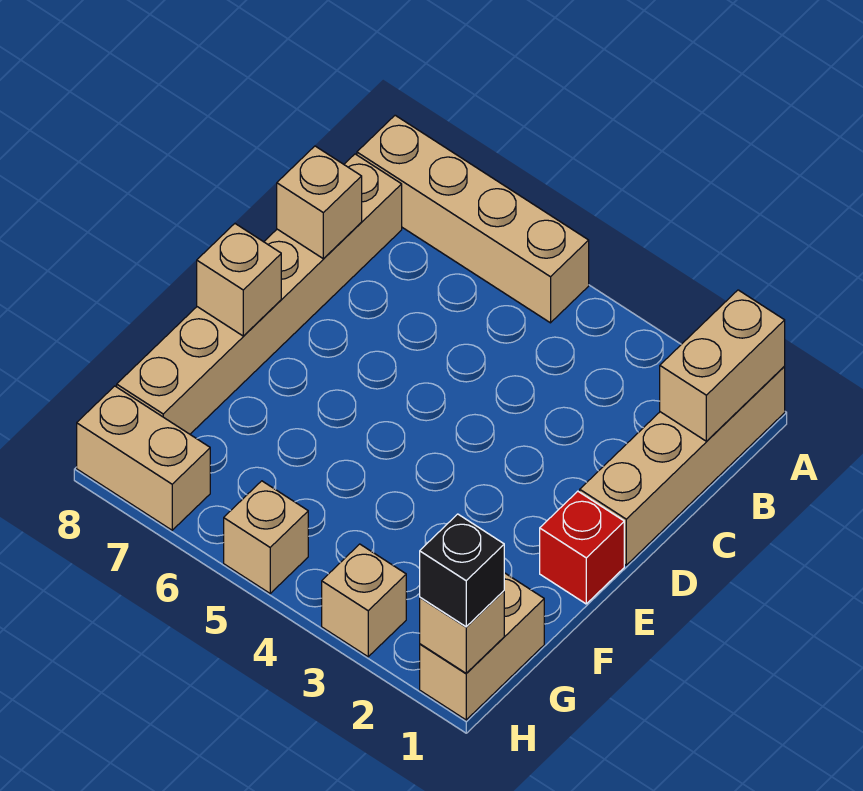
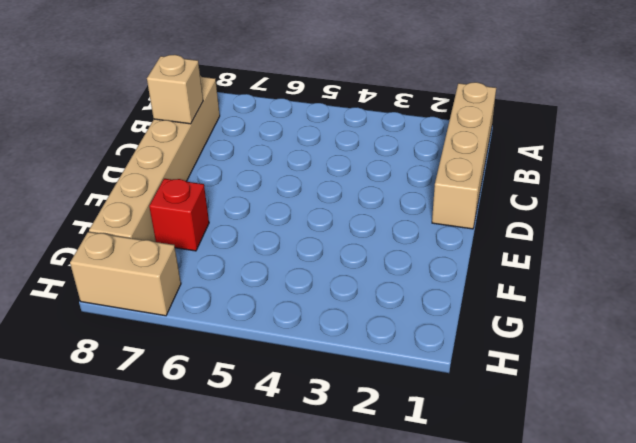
red 1x1 brick [149,179,209,251] -> red 1x1 brick moved to [540,491,624,604]
none -> tan 1x4 brick [357,115,589,323]
none -> tan 1x2 brick [420,573,544,720]
none -> tan 1x1 brick [322,544,406,657]

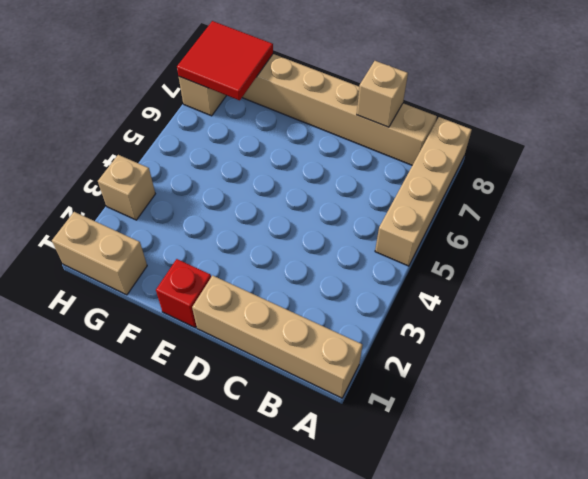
red 2x2 tile [177,21,273,100] -> none
none -> tan 1x1 brick [224,481,308,593]
none -> tan 1x2 brick [660,290,785,441]
none -> tan 1x1 brick [197,224,281,336]

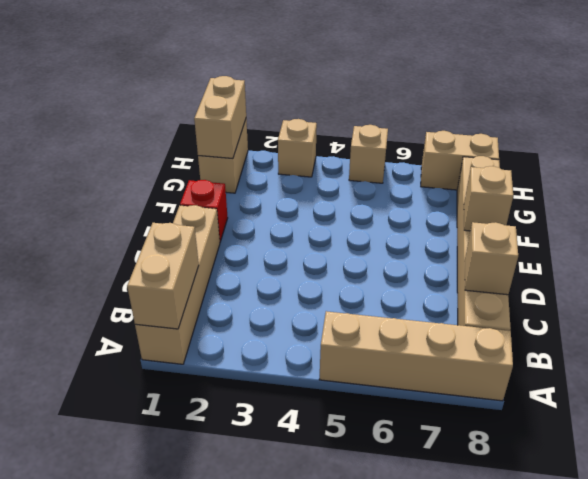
tan 1x2 brick [194,76,246,158] -> tan 1x1 brick [420,591,504,673]
none -> black 1x1 brick [420,514,504,627]

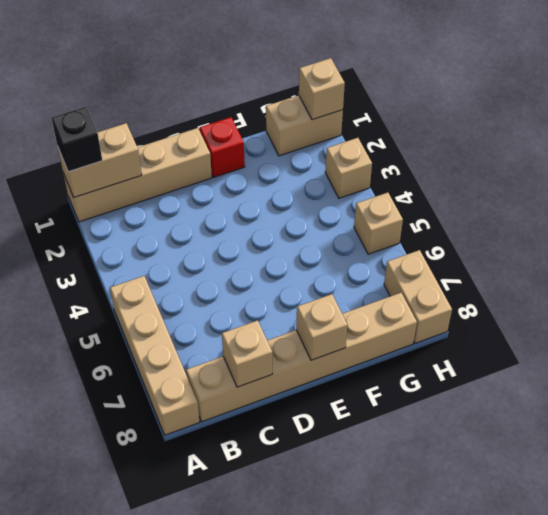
black 1x1 brick [52,107,102,172] -> black 1x1 brick moved to [420,514,504,627]

